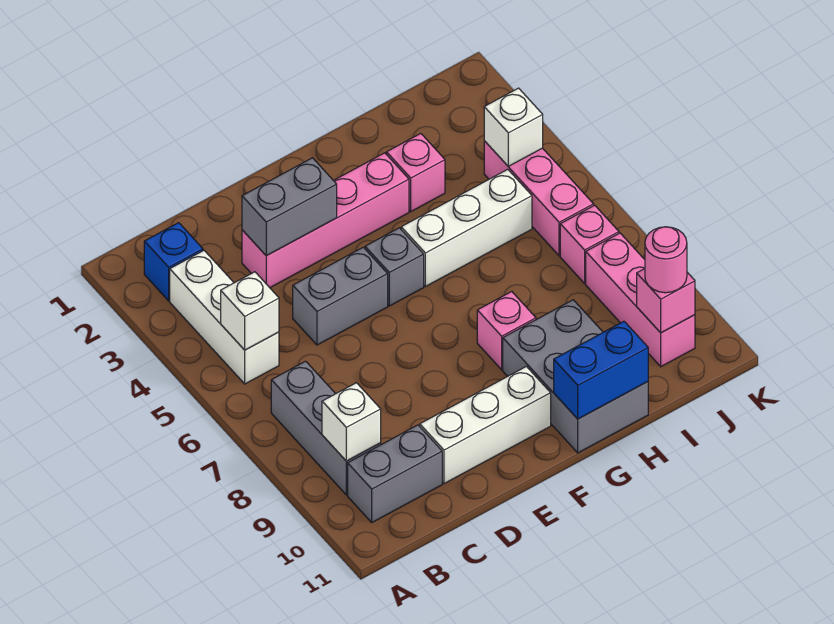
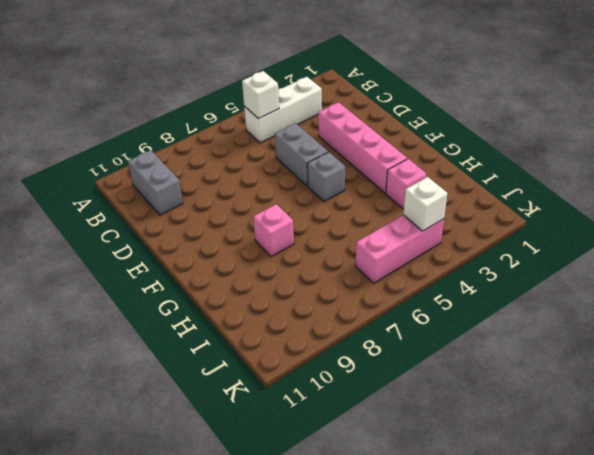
none -> blue 1x1 brick [144,223,203,301]
none -> grey 1x3 brick [271,361,381,495]
none -> white 1x3 brick [420,366,551,484]

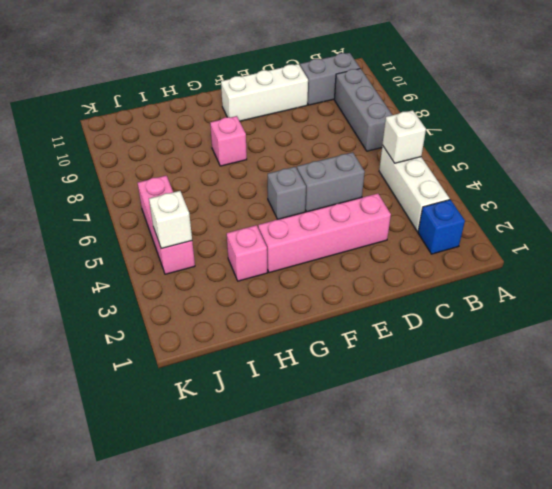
none -> white 1x3 brick [401,169,532,287]
none -> grey 2x3 brick [503,300,648,453]
none -> pink 1x1 brick [560,205,619,283]

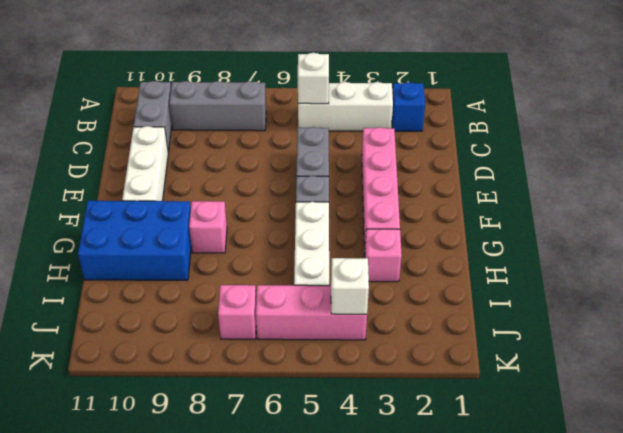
blue 2x3 brick [78,201,191,280] -> grey 2x3 brick [503,300,648,453]
none -> pink 1x3 brick [586,233,695,367]
none -> white 1x1 brick [322,383,381,461]
none -> grey 1x2 brick [242,158,337,255]

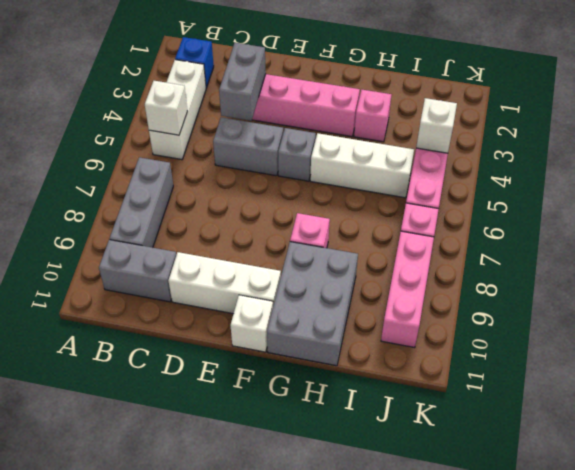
grey 1x2 brick [219,43,266,121] -> grey 1x2 brick turned to [242,158,337,255]
white 1x1 brick [230,295,273,352] -> white 1x1 brick moved to [322,383,381,461]
none -> blue 1x2 brick [554,321,648,419]
none -> pink 1x1 brick [637,269,695,333]
none -> pink 1x1 round brick [645,227,687,293]

